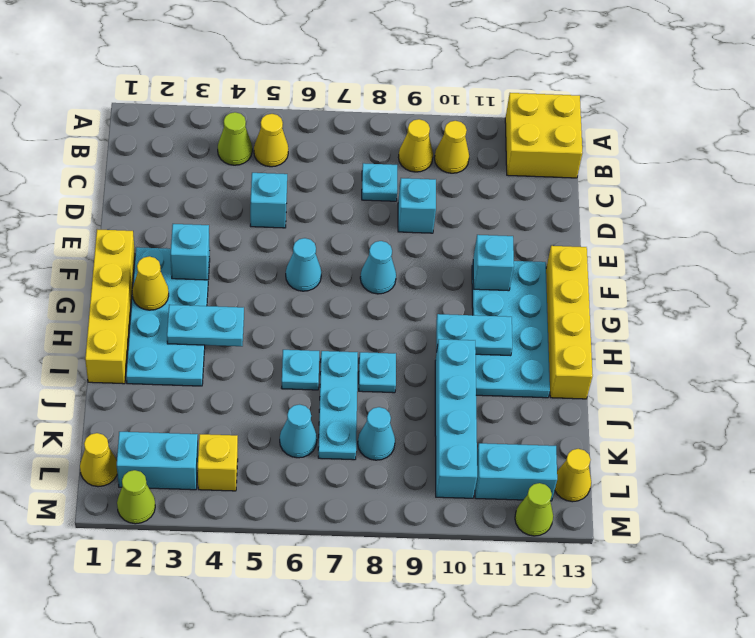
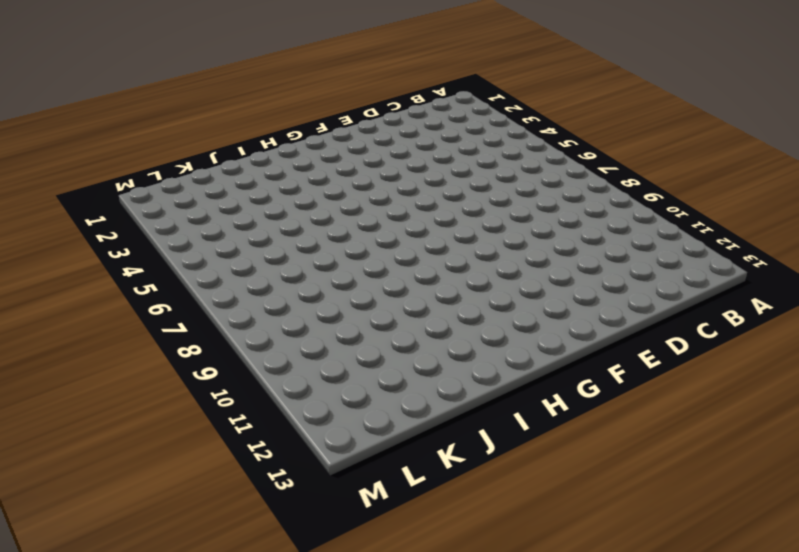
none -> yellow 2x2 brick [505,93,582,178]
none -> lime 1x1 cone [218,112,252,165]
none -> yellow 1x1 cone [254,114,288,167]
none -> yellow 1x1 cone [398,119,433,172]

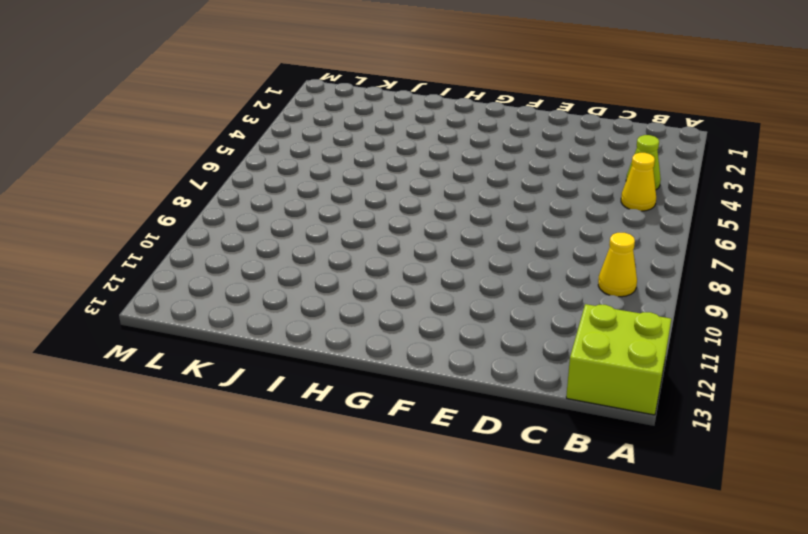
lime 2x2 brick [566,304,671,415] -> yellow 2x2 brick [505,93,582,178]
none -> yellow 1x1 cone [435,121,469,173]
none -> cyan 1x1 plate [362,163,397,201]
none -> cyan 1x1 brick [250,173,287,228]
none -> cyan 1x1 brick [398,178,436,233]

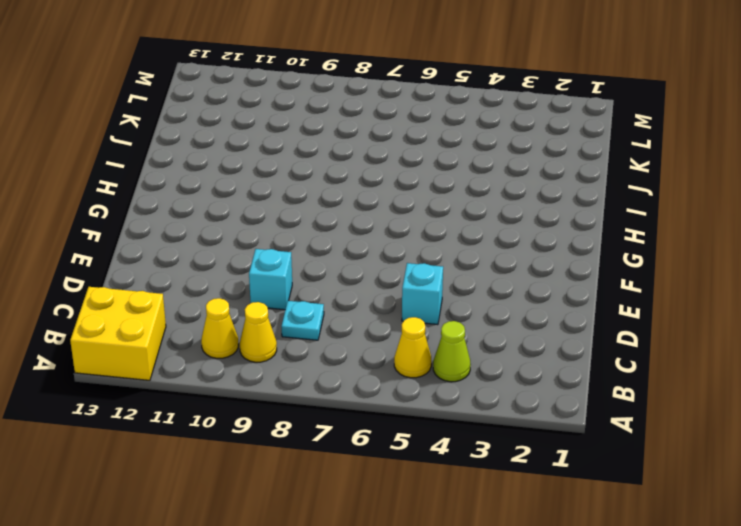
none -> yellow 1x4 brick [85,229,135,384]
none -> cyan 2x4 plate [126,247,210,386]
none -> cyan 1x1 cone [286,238,321,291]
none -> cyan 1x1 cone [360,241,396,294]

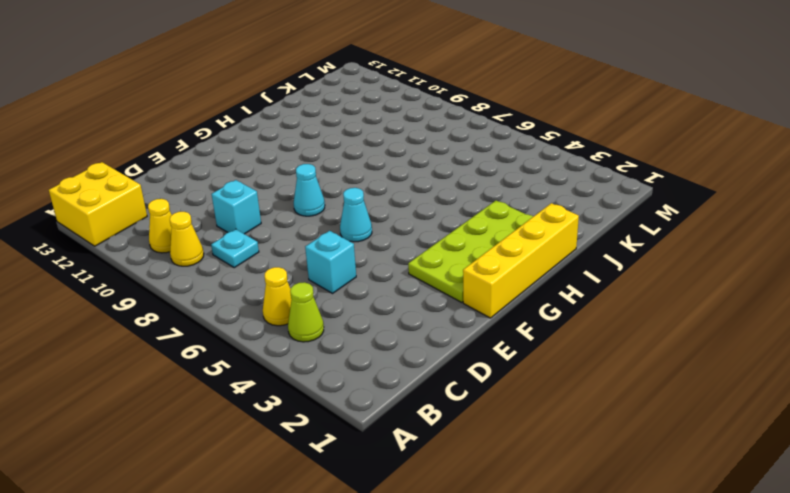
lime 2x4 plate [408,201,533,303] -> cyan 2x4 plate [126,247,210,386]
none -> cyan 2x4 plate [472,261,550,398]
none -> yellow 1x4 brick [546,246,593,399]
none -> cyan 1x1 plate [282,350,319,390]
none -> cyan 1x3 plate [318,351,358,460]

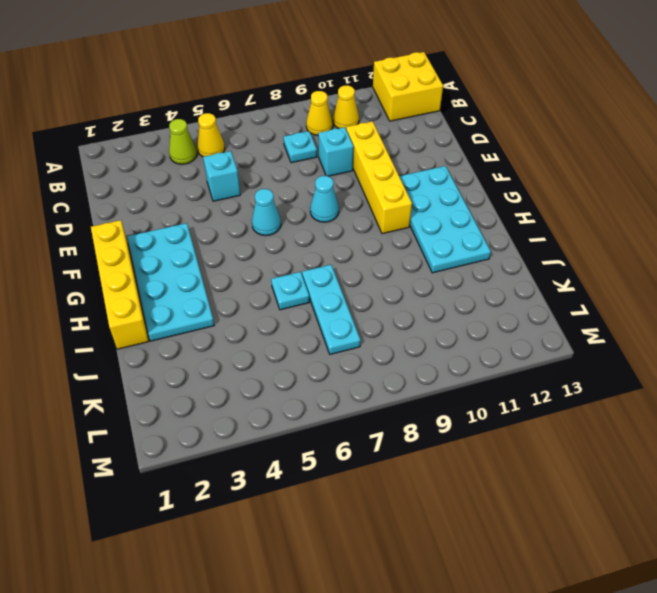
yellow 1x4 brick [346,121,412,234] -> yellow 1x4 brick moved to [546,246,593,399]
none -> cyan 1x1 plate [359,352,396,393]
none -> cyan 1x4 brick [435,339,477,498]
none -> cyan 1x1 cone [280,405,317,458]
none -> cyan 1x1 cone [358,407,395,460]

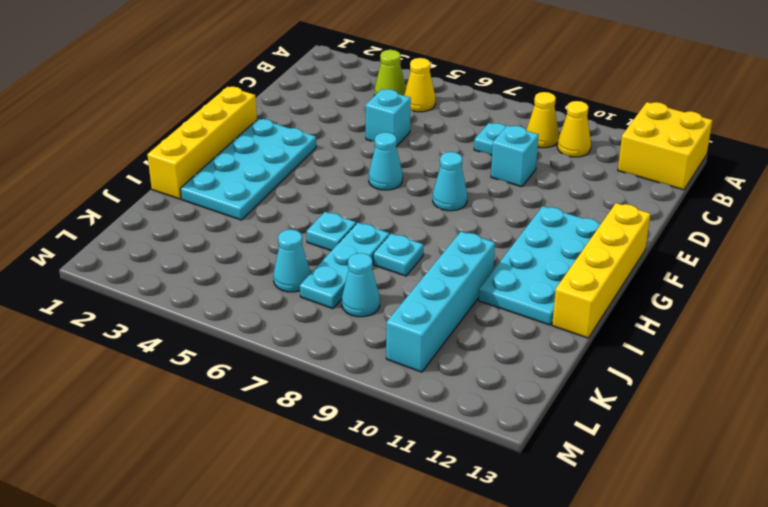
none -> yellow 1x1 cone [80,433,117,487]
none -> cyan 1x2 brick [117,432,198,490]
none -> yellow 1x1 brick [198,434,238,491]
none -> cyan 1x2 brick [475,443,557,501]

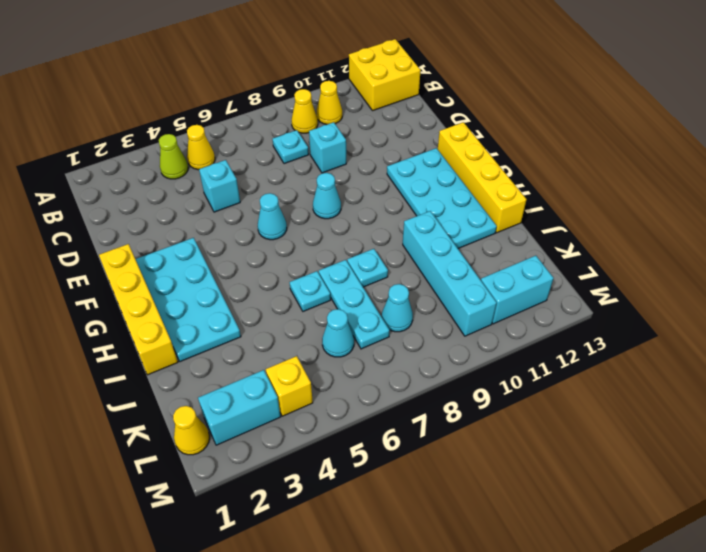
none -> yellow 1x1 cone [555,449,591,502]
none -> lime 1x1 cone [117,470,155,524]
none -> lime 1x1 cone [515,483,553,536]
none -> cyan 1x1 brick [171,224,210,280]

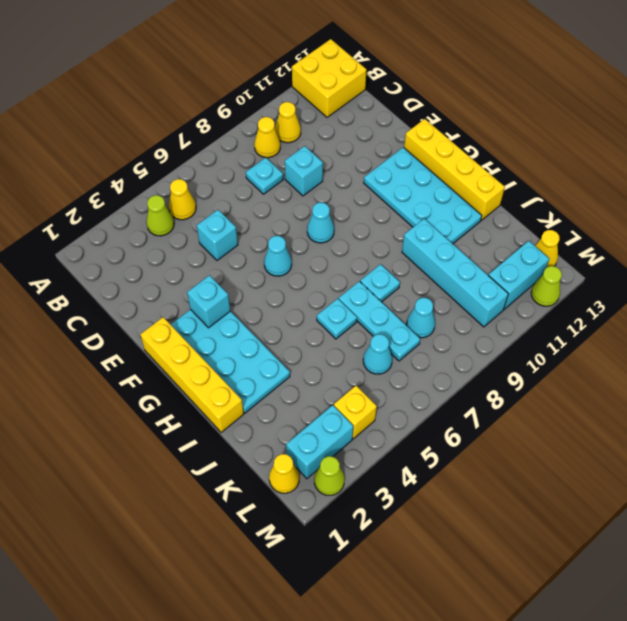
none -> cyan 1x1 brick [473,235,514,291]
none -> yellow 1x1 cone [132,256,169,310]
none -> cyan 1x2 plate [167,305,244,346]
none -> cyan 1x2 plate [436,314,512,356]

